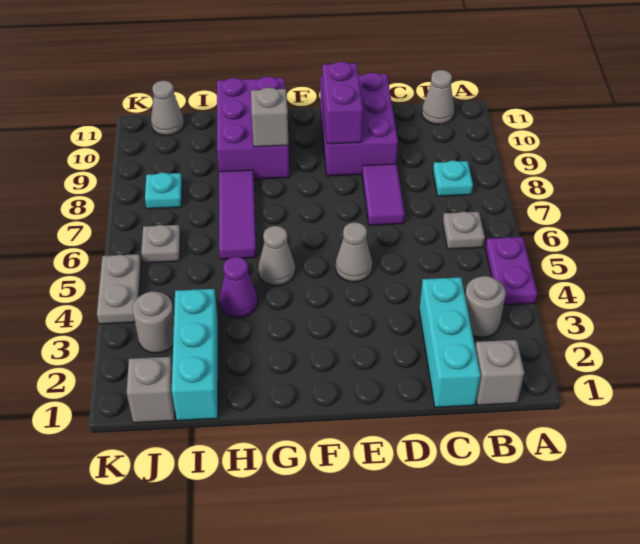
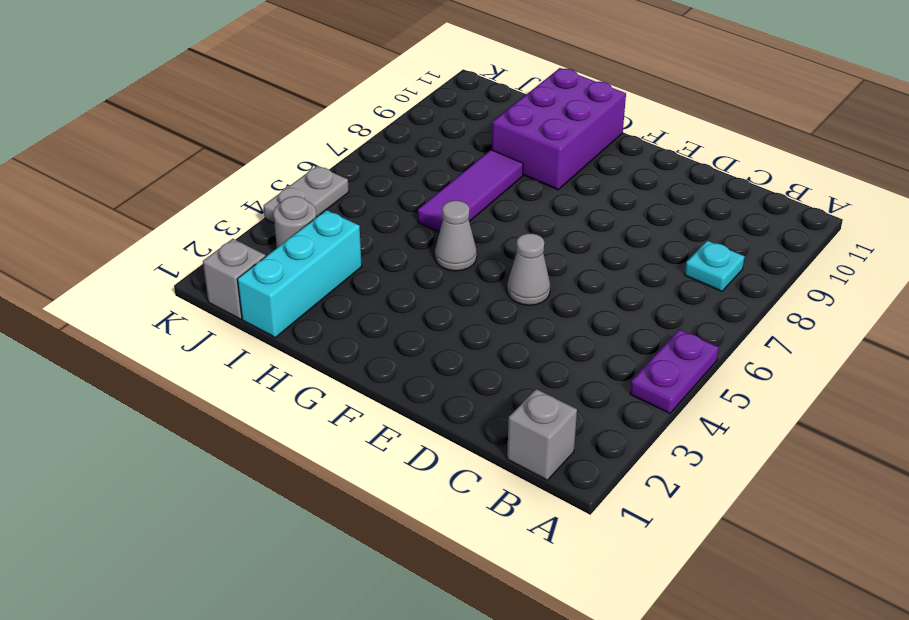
none -> grey 1x1 round brick [465,276,506,337]
none -> grey 1x1 plate [443,212,485,249]
none -> grey 1x1 cone [422,70,454,124]

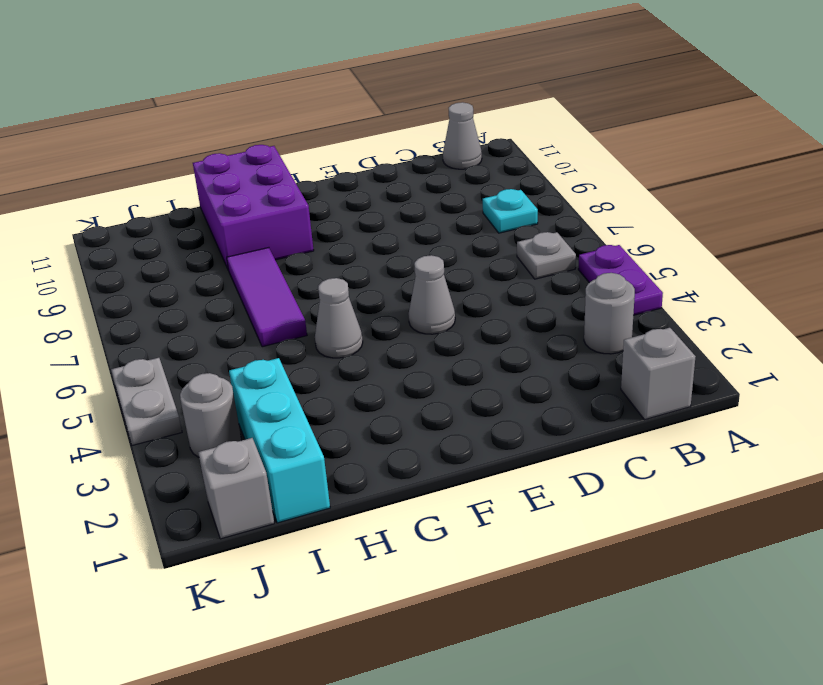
none -> cyan 1x3 brick [419,277,481,407]
none -> purple 1x2 tile [362,164,405,225]
none -> purple 2x3 brick [320,73,398,176]

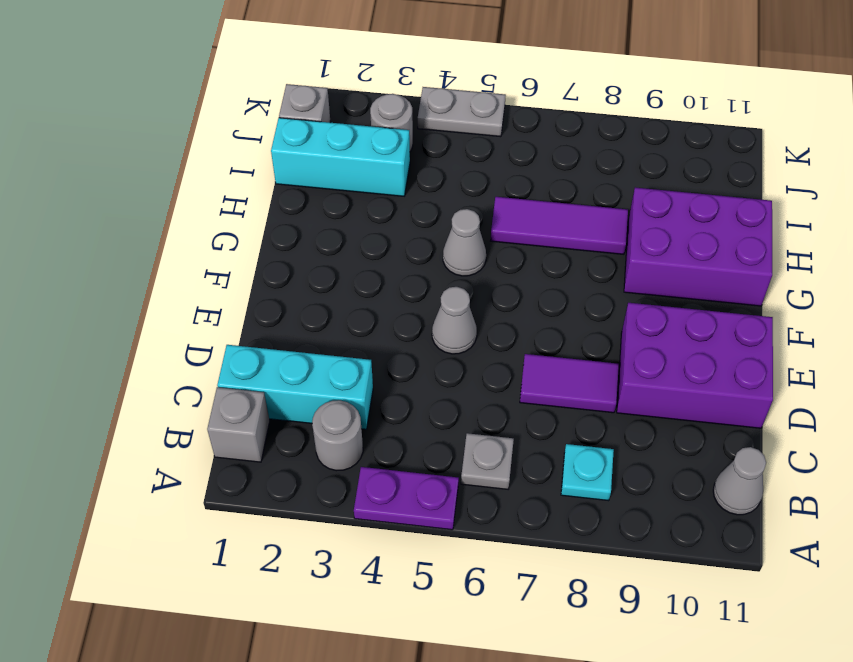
none -> purple 1x1 cone [219,257,258,317]
none -> grey 1x1 plate [141,225,181,263]
none -> cyan 1x1 plate [145,173,182,209]

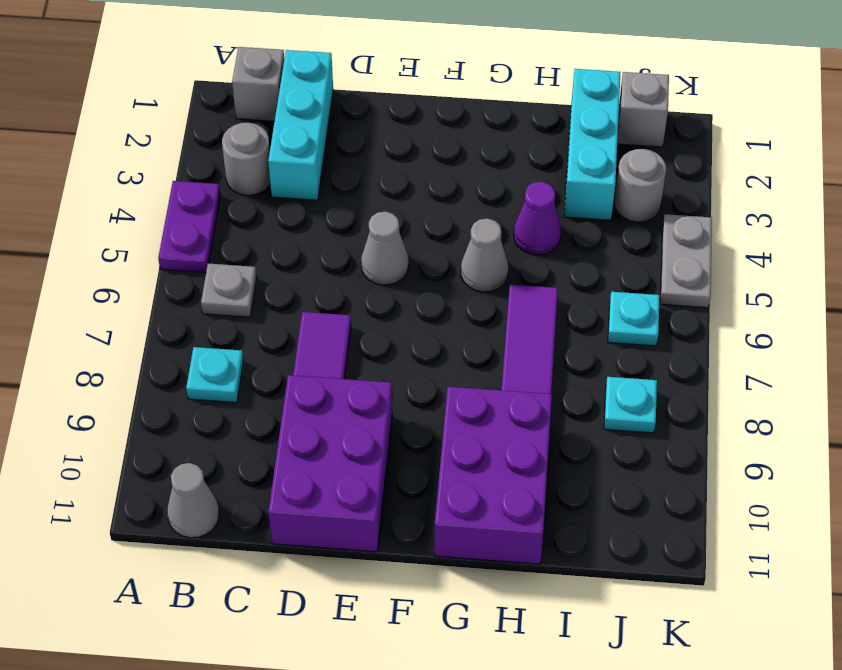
cyan 1x1 plate [608,292,660,346] -> grey 1x1 plate [141,225,181,263]
none -> grey 1x1 cone [151,81,184,135]
none -> purple 1x2 brick [322,62,363,144]
none -> grey 1x1 brick [251,87,289,147]

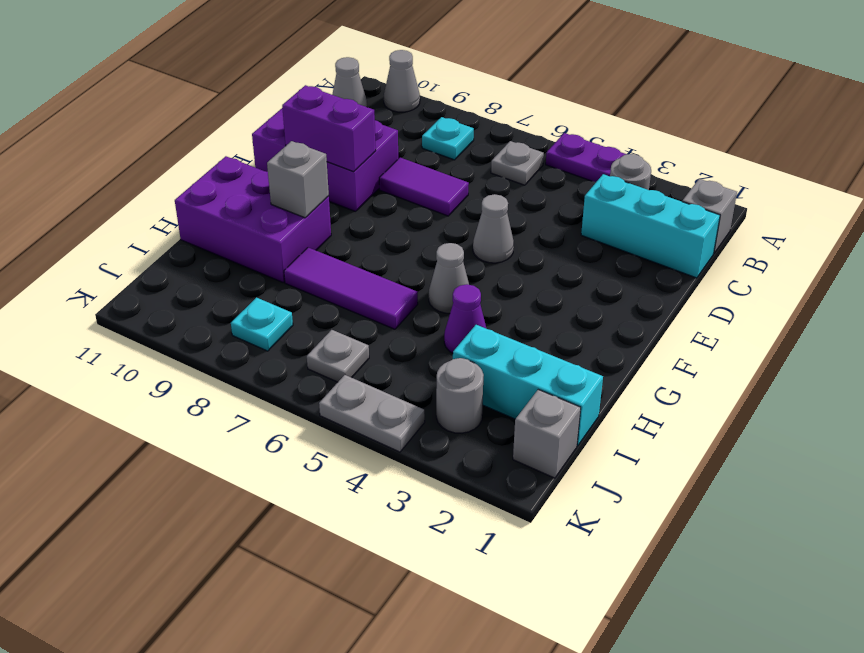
grey 1x1 cone [384,50,420,112] -> grey 1x1 cone moved to [151,81,184,135]

